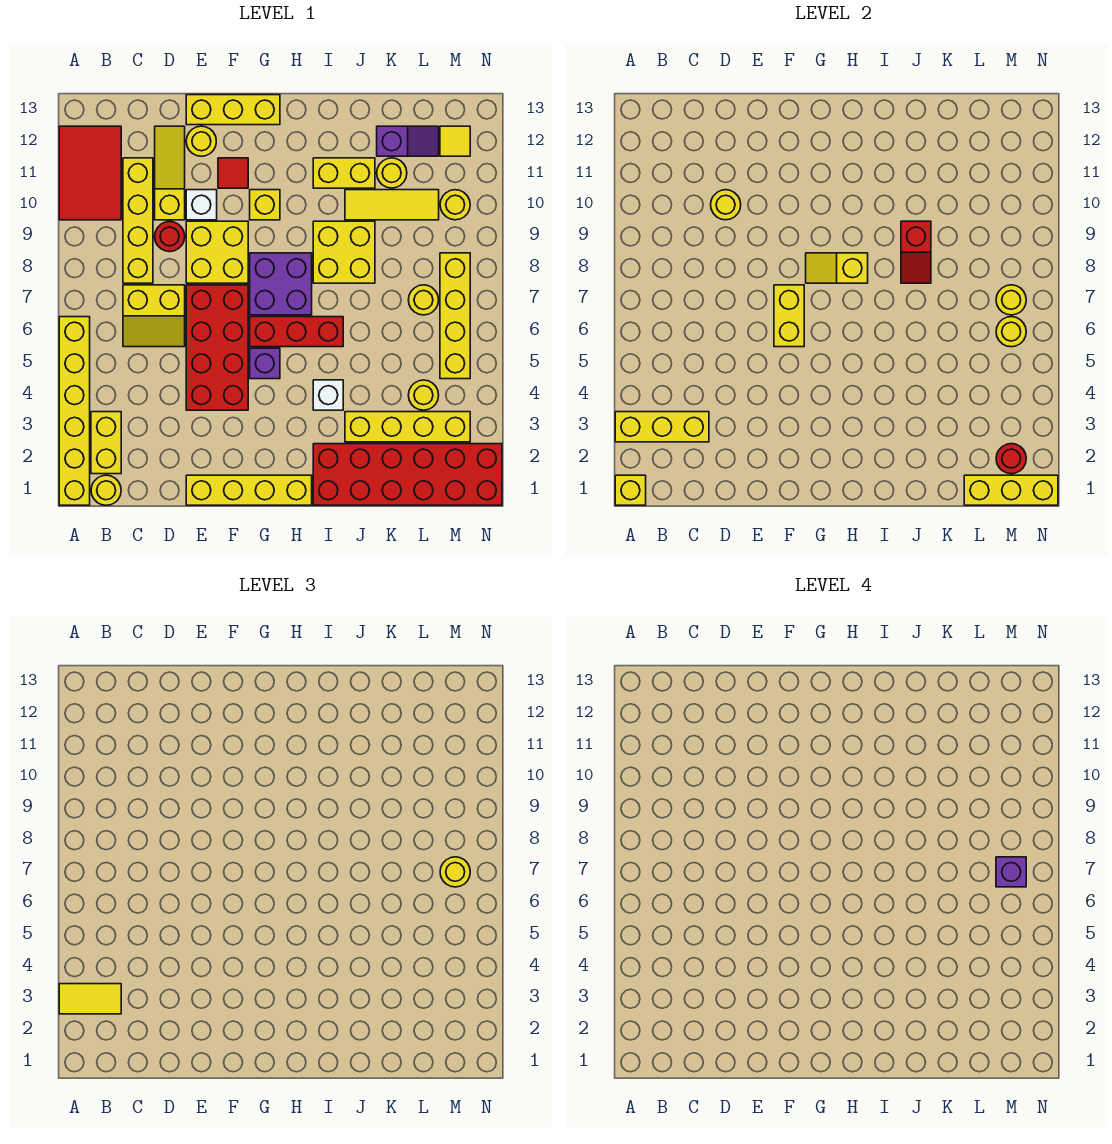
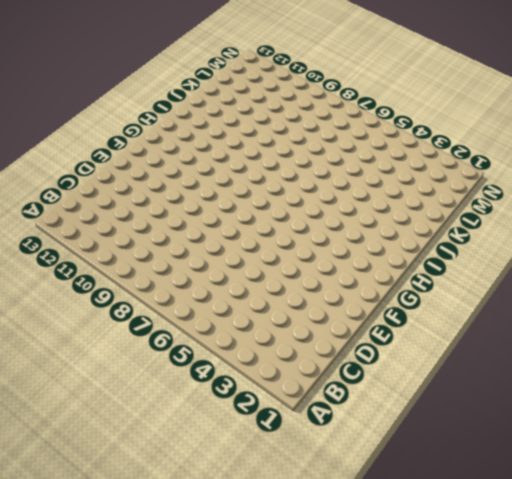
none -> yellow 1x6 brick [59,317,90,505]
none -> red 2x3 tile [59,126,121,220]
none -> yellow 1x1 round brick [91,475,121,505]
none -> yellow 1x2 brick [91,412,121,474]

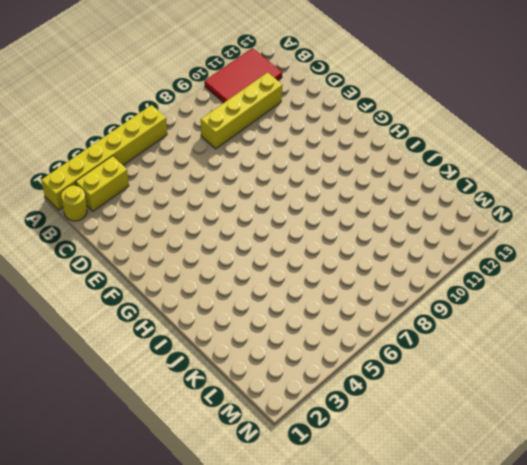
none -> yellow 2x2 slope [123,285,185,347]
none -> red 1x1 round brick [155,221,185,252]
none -> yellow 1x3 slope [155,126,185,220]
none -> yellow 1x4 brick [186,475,312,505]

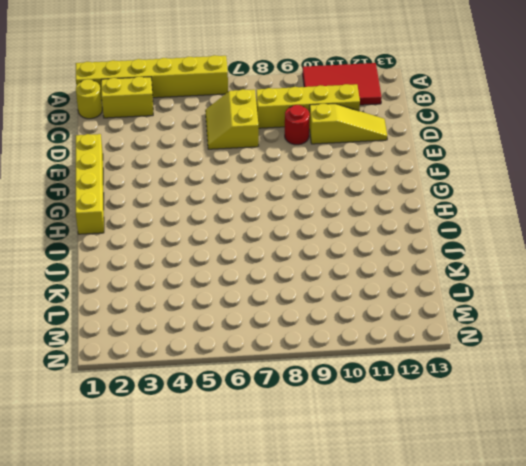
none -> red 2x4 brick [186,285,248,410]
none -> yellow 2x2 brick [186,221,248,283]
none -> white 1x1 brick [186,190,217,220]
none -> yellow 1x1 round brick [186,126,216,156]

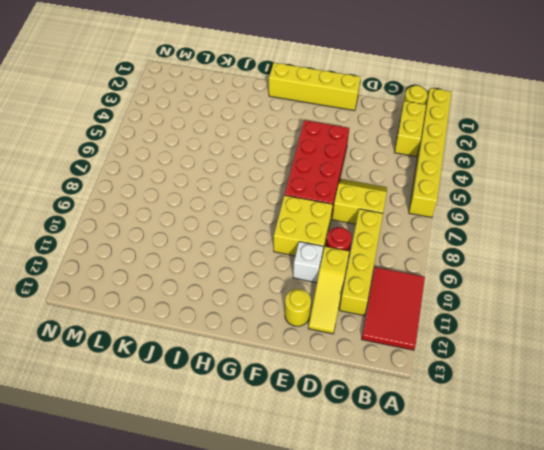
none -> yellow 1x3 brick [186,95,280,125]
none -> red 1x1 tile [218,158,248,188]
none -> purple 1x1 brick [250,348,280,379]
none -> red 1x3 brick [250,317,343,347]

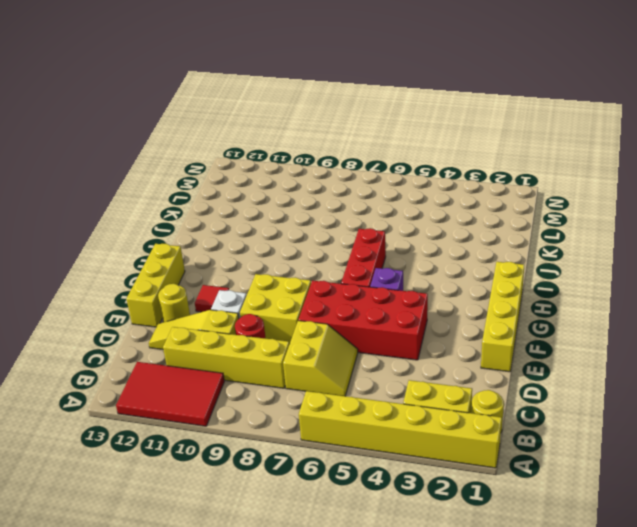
none -> purple 2x2 brick [250,253,312,315]
none -> yellow 1x1 brick [250,190,280,220]
none -> red 2x6 brick [313,444,502,505]
none -> white 1x1 brick [313,380,343,410]

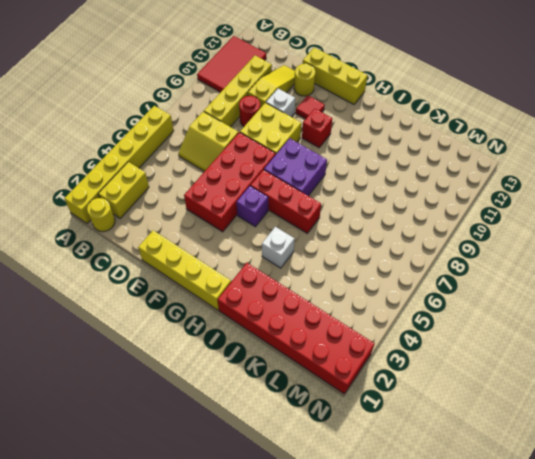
red 1x1 brick [302,109,333,148] -> yellow 1x1 brick [250,190,280,220]
none -> yellow 2x2 brick [313,221,375,283]
none -> yellow 1x2 brick [313,158,375,188]
none -> yellow 1x4 brick [345,412,470,442]
none -> yellow 1x3 tile [345,190,439,220]

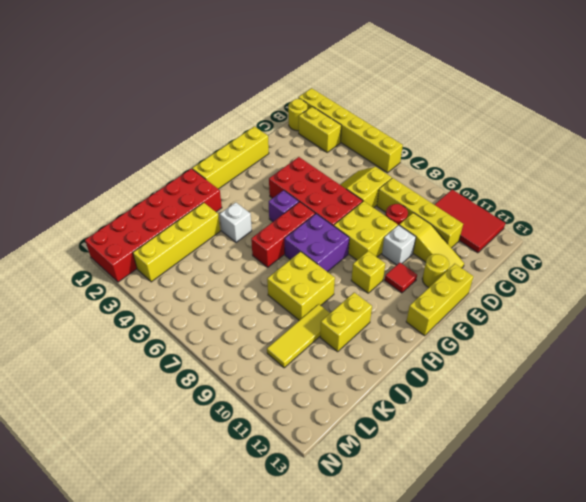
none -> yellow 1x1 round brick [377,158,407,188]
none -> purple 1x2 slope [377,126,439,156]
none -> yellow 1x1 round brick [408,380,439,410]
none -> yellow 1x1 round brick [408,285,439,315]

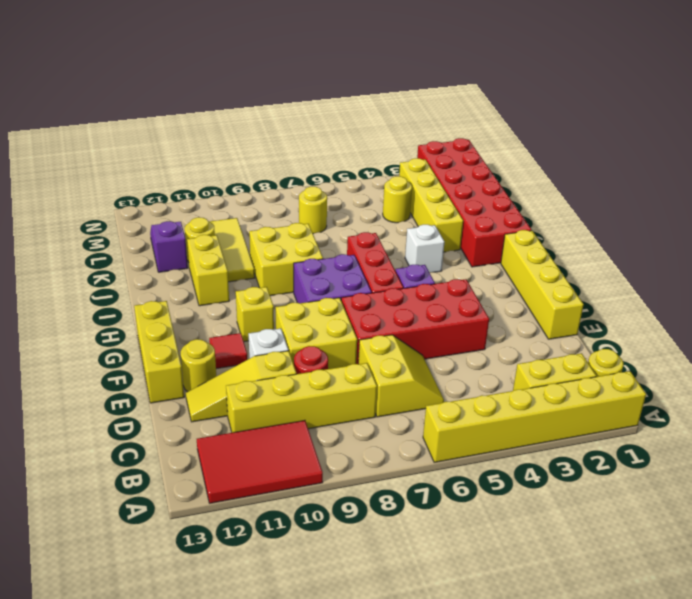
none -> yellow 1x4 brick [440,253,470,379]
none -> yellow 1x1 round brick [440,190,470,220]
none -> yellow 1x1 tile [440,126,470,156]
none -> yellow 1x1 brick [615,475,646,505]

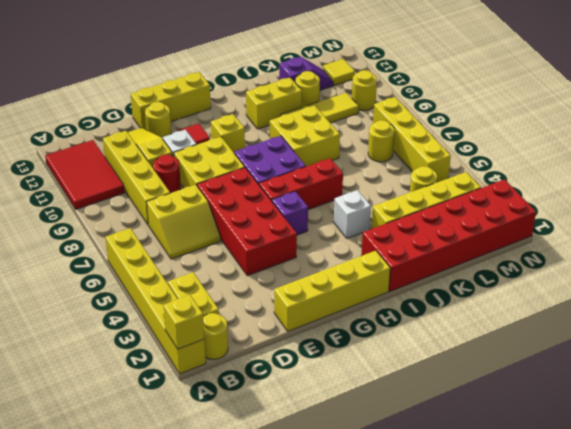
none -> yellow 1x3 brick [615,412,709,442]
none -> yellow 1x1 round brick [711,190,741,220]
none -> yellow 1x2 brick [774,285,804,347]
none -> yellow 1x2 slope [806,253,868,283]

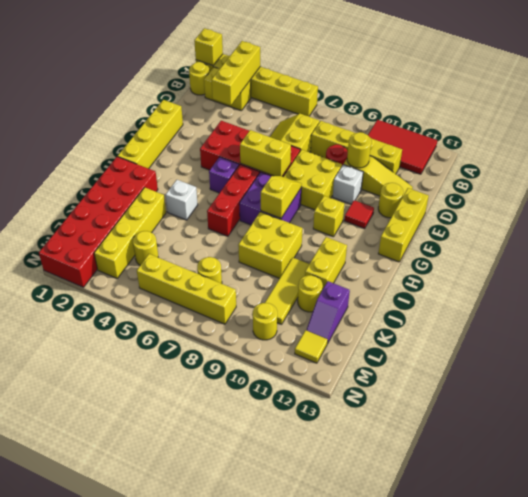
none -> red 1x2 slope [901,221,931,283]
none -> yellow 1x3 brick [964,475,1058,505]
none -> red 1x1 round brick [996,444,1026,474]
none -> yellow 1x1 round brick [996,317,1026,347]

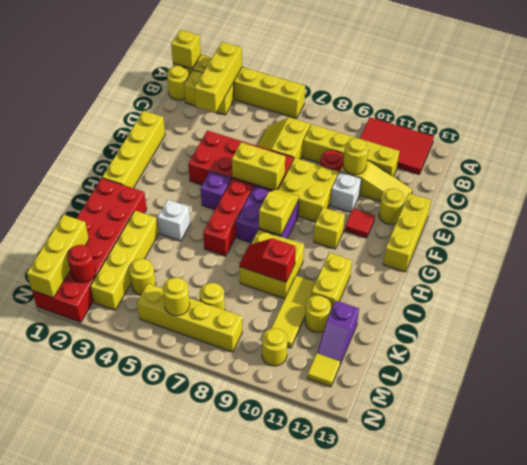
none -> yellow 1x1 round brick [996,285,1026,315]
none -> yellow 1x2 tile [59,984,121,1014]
none -> yellow 1x1 round brick [440,857,470,887]
none -> purple 1x1 brick [996,857,1026,887]

